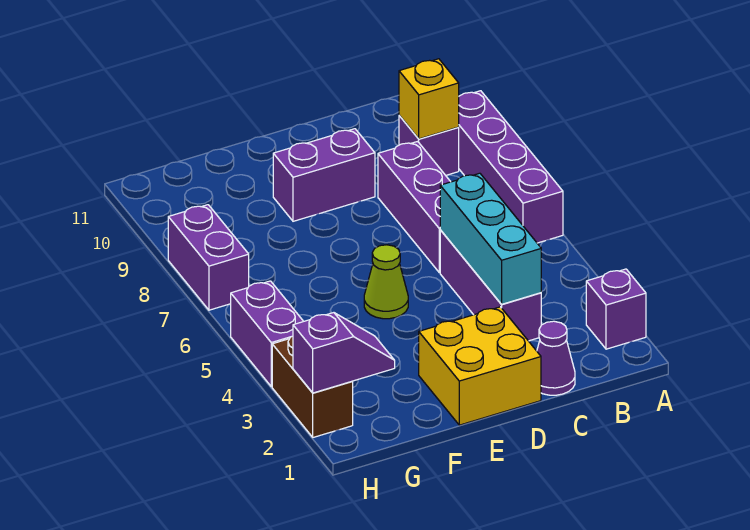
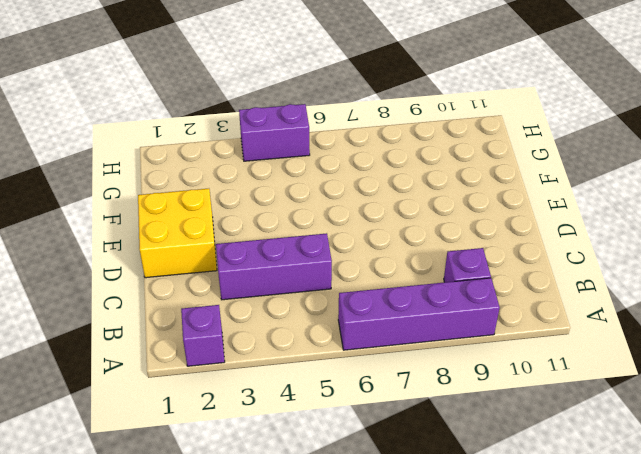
none -> purple 1x1 cone [537,321,575,395]
none -> purple 1x3 brick [378,141,451,272]
none -> purple 1x2 brick [273,129,375,221]

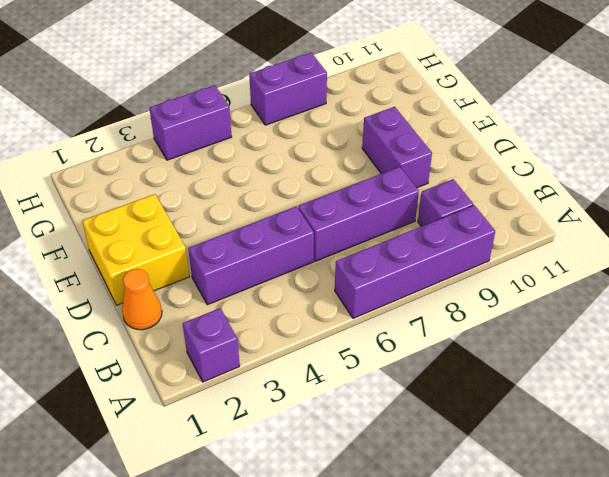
orange 1x1 cone [122,269,162,330] -> purple 1x1 cone [537,321,575,395]
none -> lime 1x1 cone [364,245,408,319]
none -> brown 1x2 brick [272,336,353,437]
none -> yellow 1x1 brick [399,59,459,139]

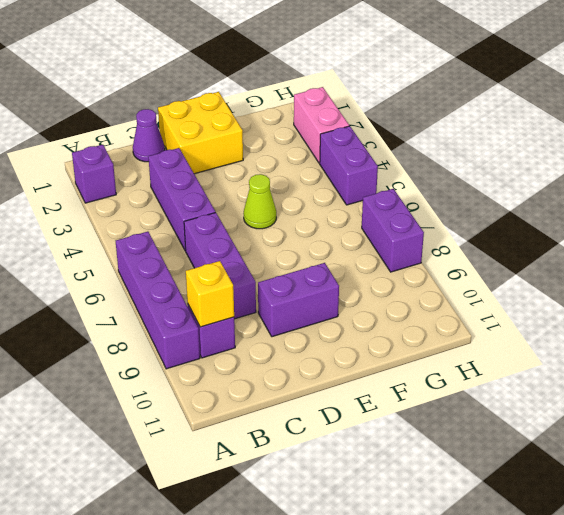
pink 1x2 brick [294,87,349,163] -> brown 1x2 brick [272,336,353,437]
none -> cyan 1x3 brick [440,173,541,304]
none -> purple 1x2 slope [293,313,395,393]

